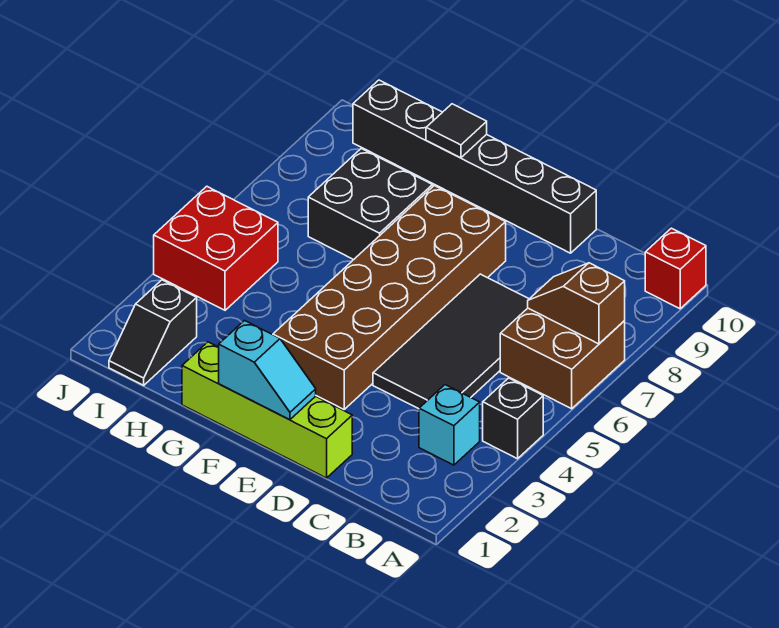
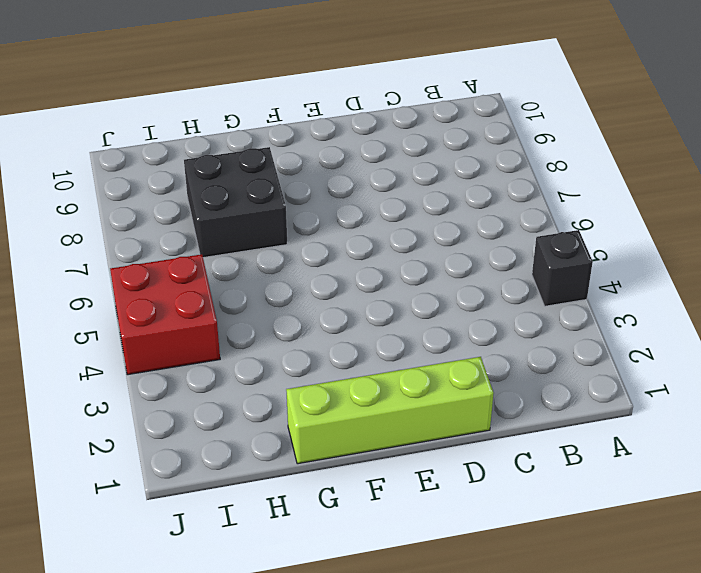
none -> brown 2x2 brick [500,308,625,409]
none -> red 1x1 brick [645,228,706,309]
none -> cyan 1x1 brick [419,385,480,465]

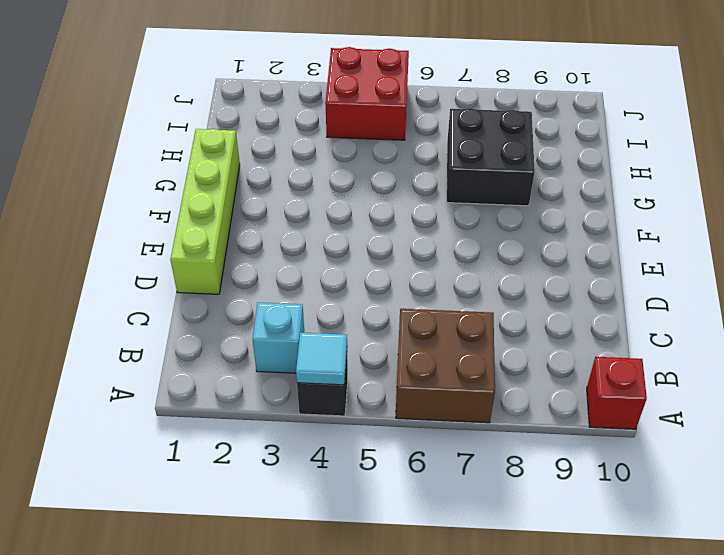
cyan 1x1 tile [296,333,347,385] -> none
none -> black 2x4 tile [373,274,529,409]
none -> black 1x6 brick [353,80,596,253]
none -> brown 2x6 brick [273,186,506,409]

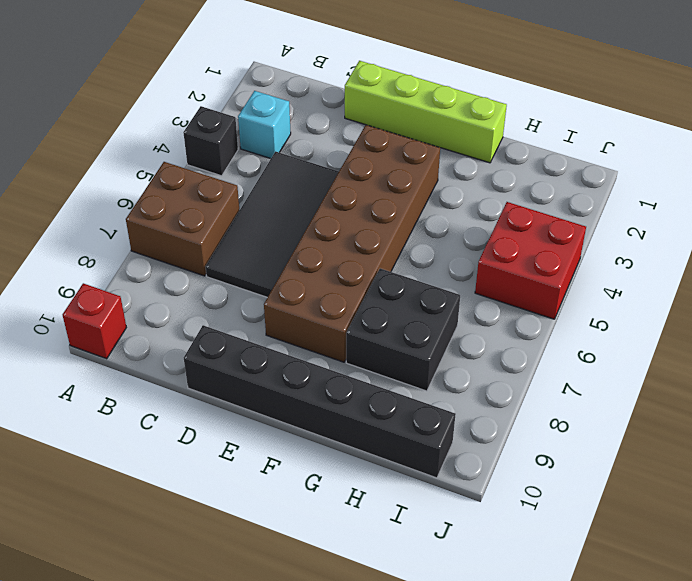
none -> black 1x2 slope [109,280,197,385]
none -> brown 1x2 slope [528,263,625,344]
none -> cyan 1x2 slope [219,321,316,420]

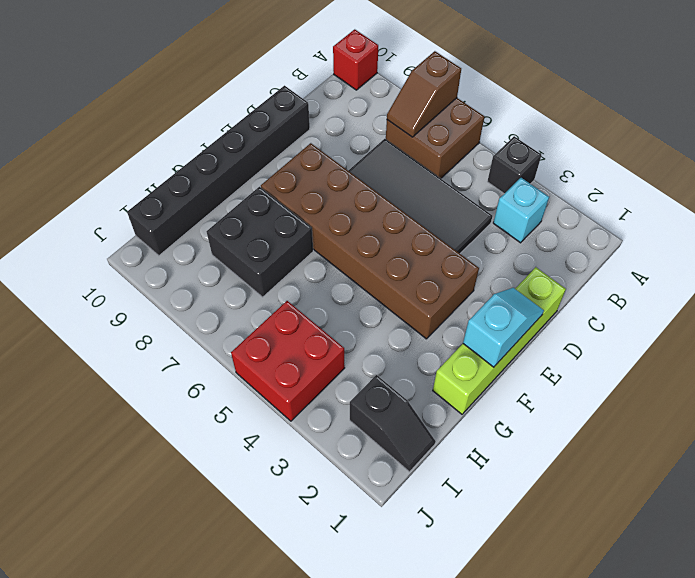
none -> black 1x1 tile [426,104,487,158]

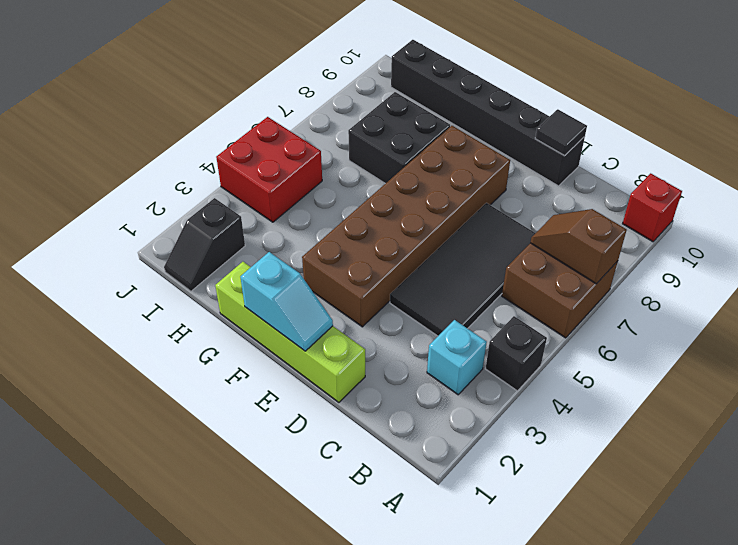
black 1x1 tile [535,109,587,156] -> black 1x1 tile moved to [426,104,487,158]

